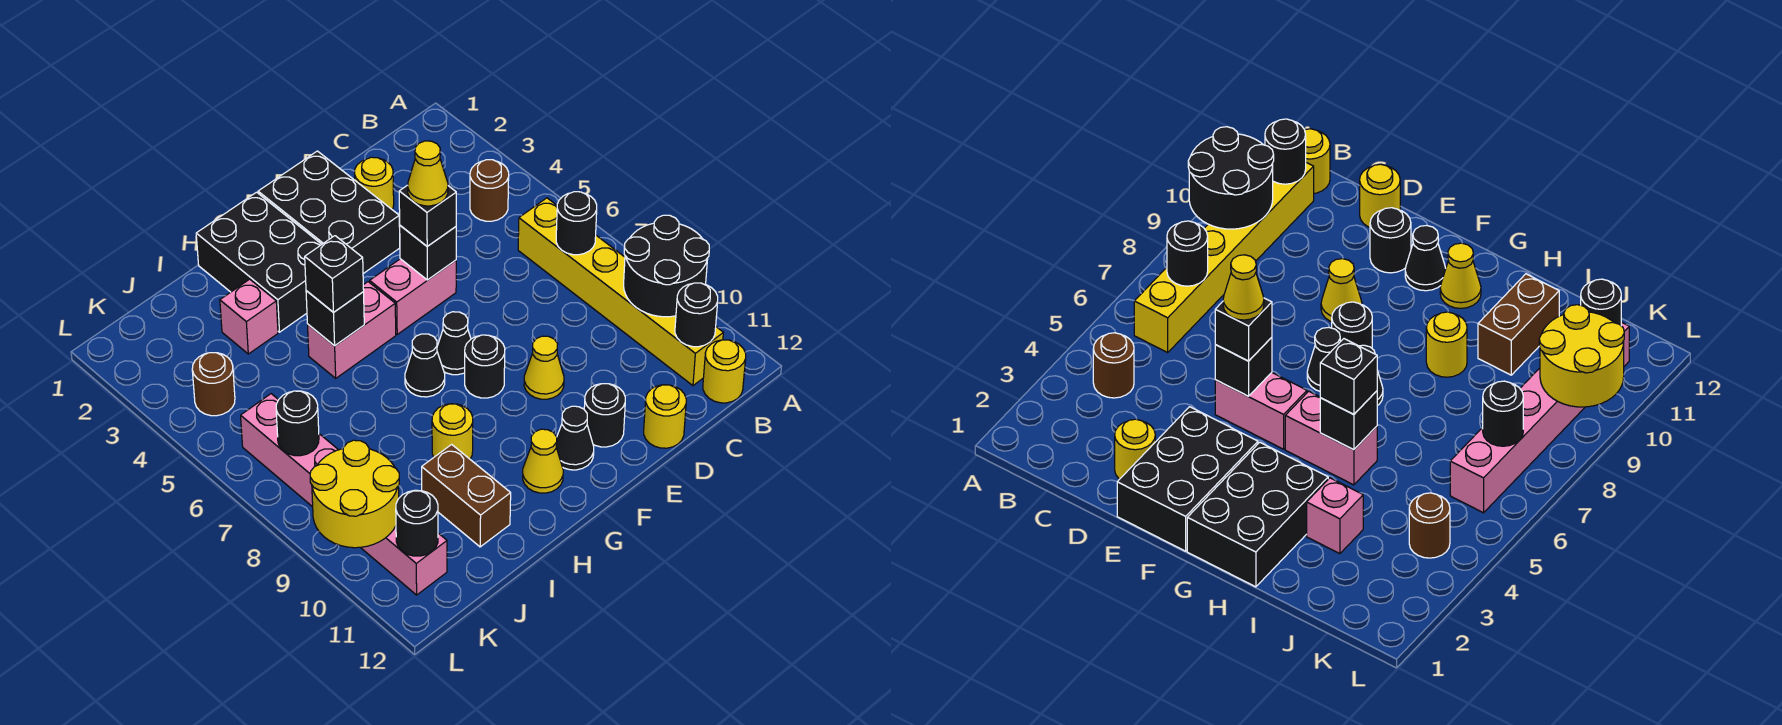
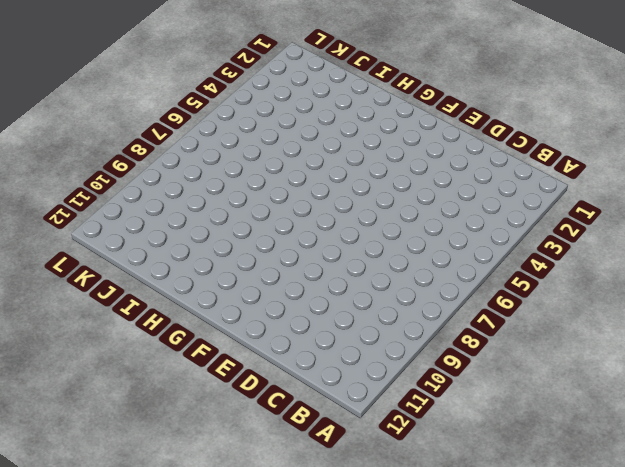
none -> brown 1x1 round brick [470,160,509,221]
none -> yellow 1x6 brick [518,198,723,386]
none -> yellow 1x1 round brick [703,340,746,403]
none -> yellow 1x1 round brick [355,157,394,209]

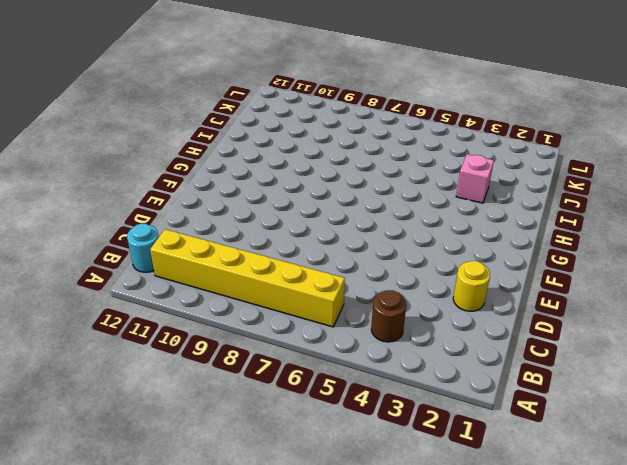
cyan 1x1 round brick [127,223,159,272] -> yellow 1x1 round brick [703,340,746,403]
none -> yellow 1x1 round brick [644,385,686,448]
none -> black 2x3 brick [258,151,400,274]
none -> pink 1x2 brick [370,259,456,334]
none -> yellow 1x1 cone [524,336,564,399]

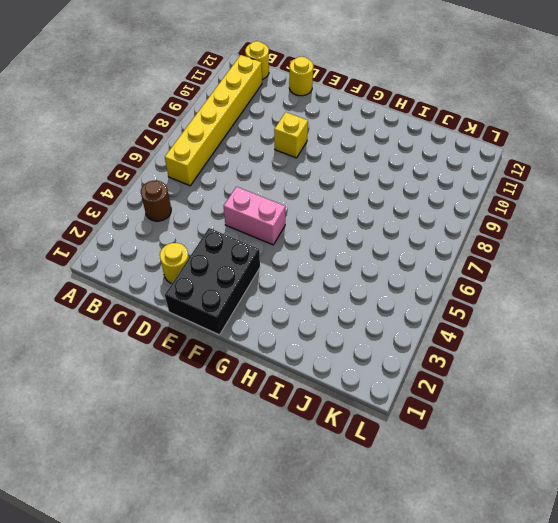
yellow 1x1 brick [274,112,308,158] -> yellow 1x1 cone [524,336,564,399]
none -> black 1x1 round brick [584,384,625,447]
none -> black 1x1 cone [437,312,471,375]
none -> black 1x1 round brick [465,335,505,398]
none -> black 1x1 cone [556,406,594,470]

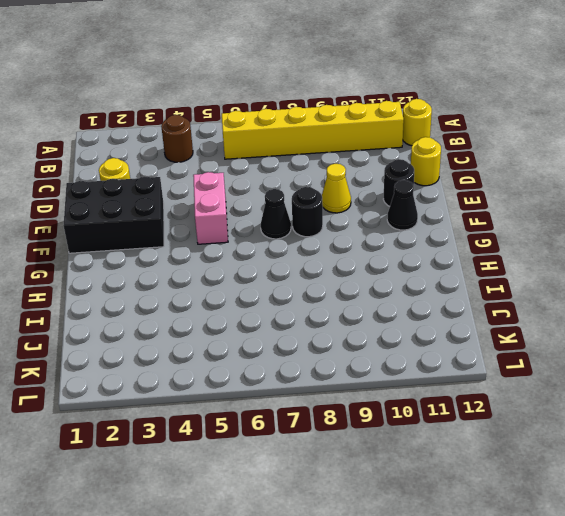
none -> black 2x3 brick [196,192,322,332]
none -> pink 1x2 brick [308,282,396,378]
none -> black 1x1 cone [405,334,445,397]
none -> yellow 1x1 cone [523,429,563,493]

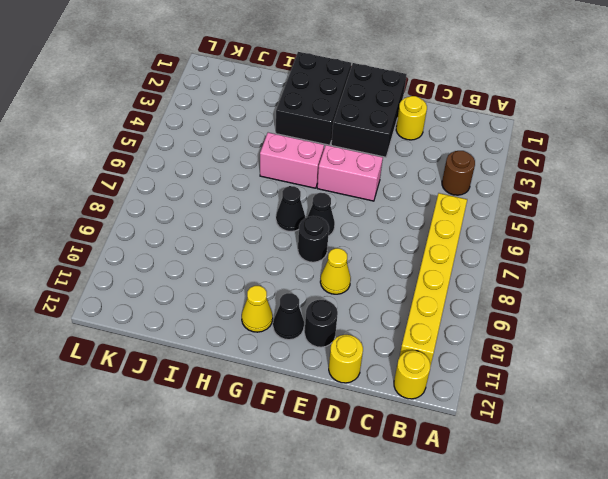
none -> yellow 1x1 round brick [432,404,473,459]
none -> pink 1x1 brick [220,279,278,354]
none -> brown 1x2 brick [422,444,511,547]
none -> brown 1x1 round brick [192,353,235,416]

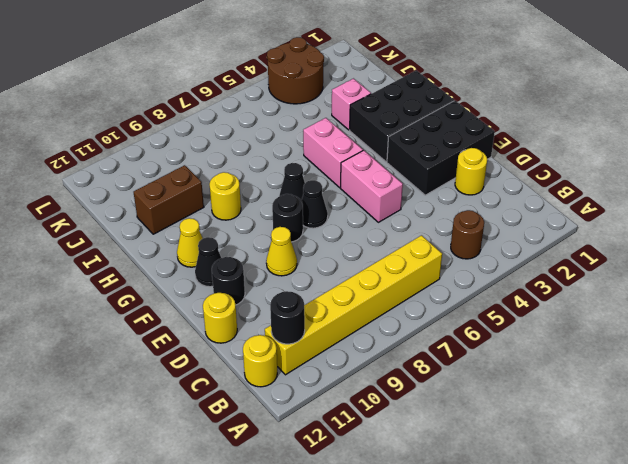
brown 2x2 round brick [267,37,324,104] -> brown 1x1 round brick [192,353,235,416]
none -> pink 1x6 brick [241,394,447,595]
none -> black 2x2 round brick [624,215,709,317]
none -> black 1x1 round brick [556,192,597,255]
none -> black 1x1 brick [400,226,456,280]

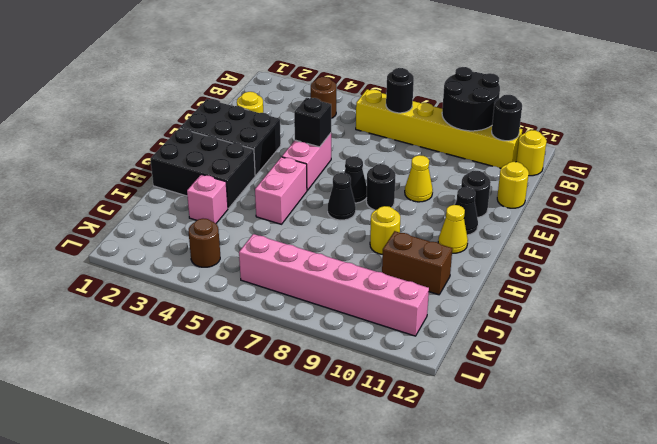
none -> black 1x1 brick [306,291,364,346]
none -> black 1x1 round brick [276,391,319,456]
none -> yellow 2x2 round brick [310,440,399,548]
none -> black 1x1 round brick [396,490,438,556]

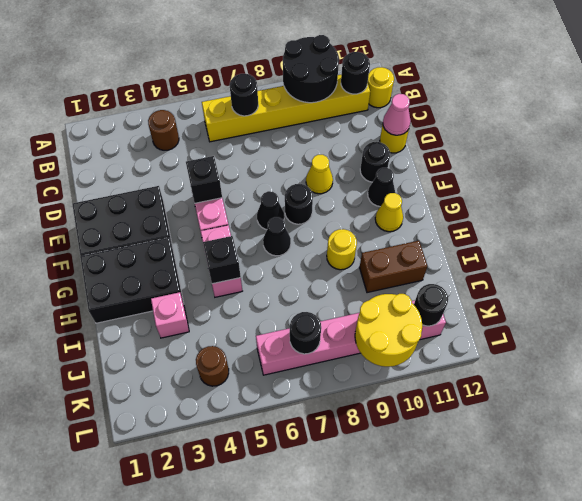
pink 1x1 cone [383,94,411,135] -> none
none -> yellow 1x1 round brick [355,157,394,209]
none -> black 1x1 brick [399,185,456,246]
none -> black 1x1 brick [305,236,364,312]
none -> yellow 1x1 cone [408,141,448,206]

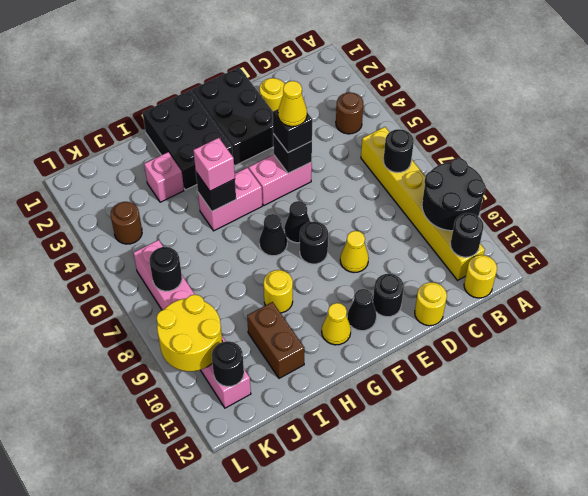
pink 1x1 brick [193,138,235,191] -> black 1x1 brick [305,236,364,312]

